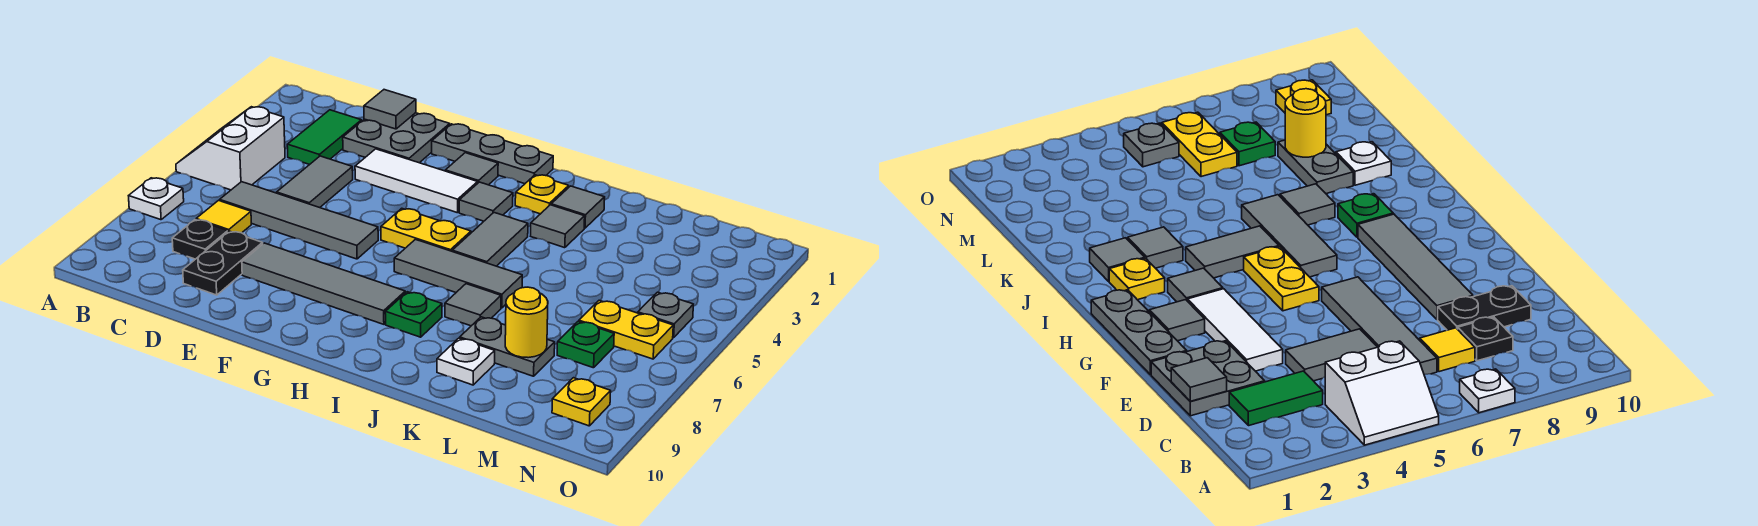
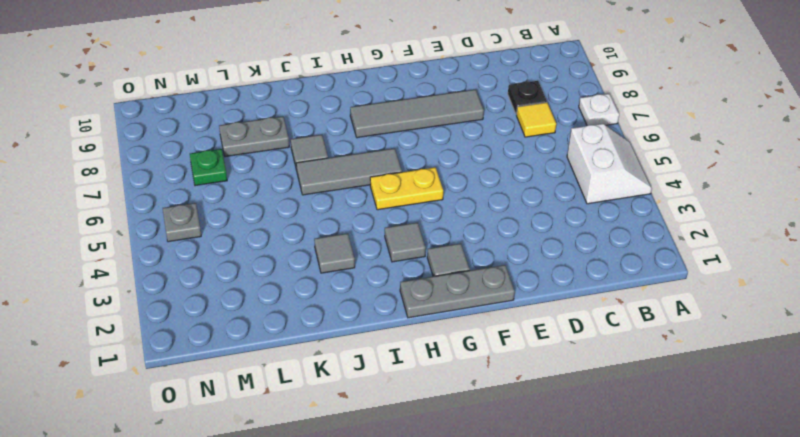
none -> green 1x2 tile [287,110,361,164]
none -> grey 1x4 tile [220,182,378,259]
none -> grey 2x2 plate [343,113,450,163]
none -> grey 1x2 tile [277,156,353,208]

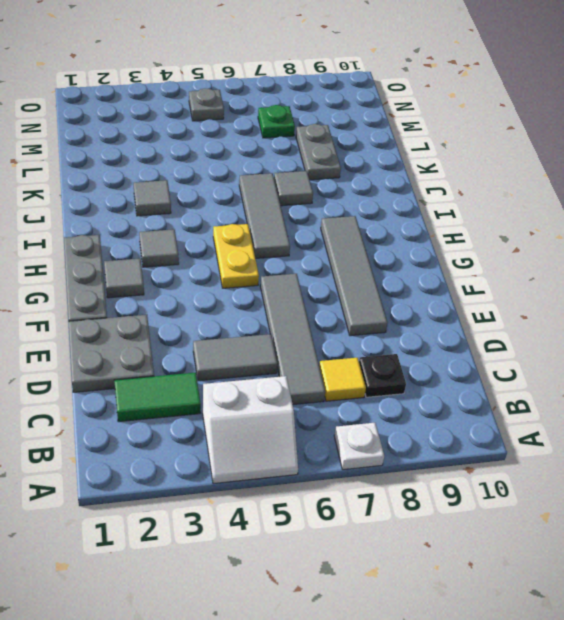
none -> black 1x2 plate [183,231,263,295]
none -> white 1x3 tile [355,149,478,213]
none -> yellow 1x1 plate [515,175,569,214]
none -> grey 1x2 tile [452,213,528,266]

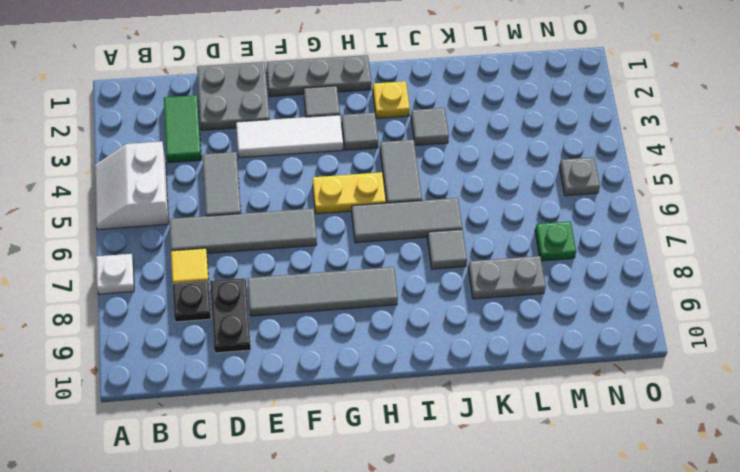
none -> green 1x1 plate [385,292,442,337]
none -> grey 1x1 tile [551,186,605,228]
none -> white 1x1 plate [437,338,495,385]
none -> yellow 1x2 plate [579,300,673,359]

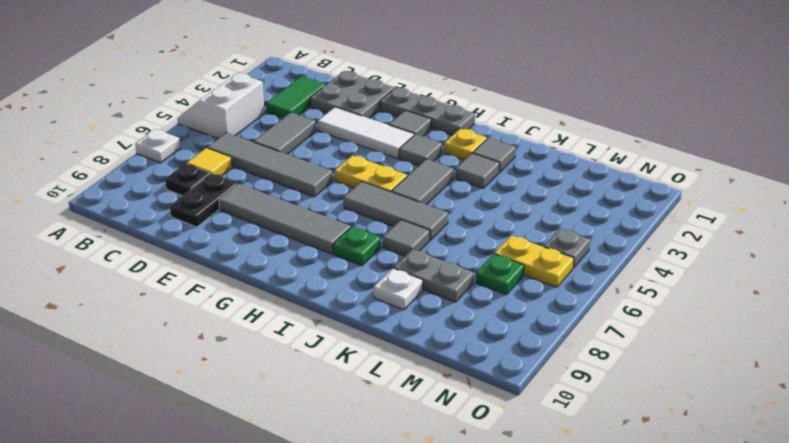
none -> yellow 1x1 plate [552,378,611,426]
none -> grey 1x1 tile [364,90,416,129]
none -> yellow 1x1 round brick [505,287,548,358]

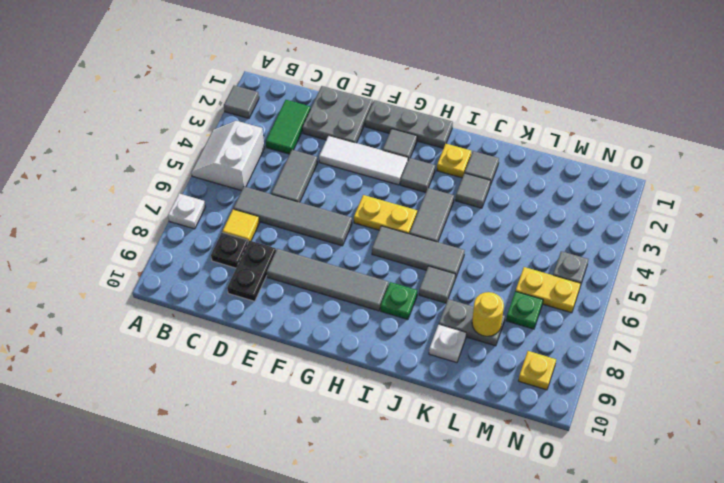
grey 1x1 tile [224,86,259,118] -> grey 1x1 tile moved to [364,90,416,129]

